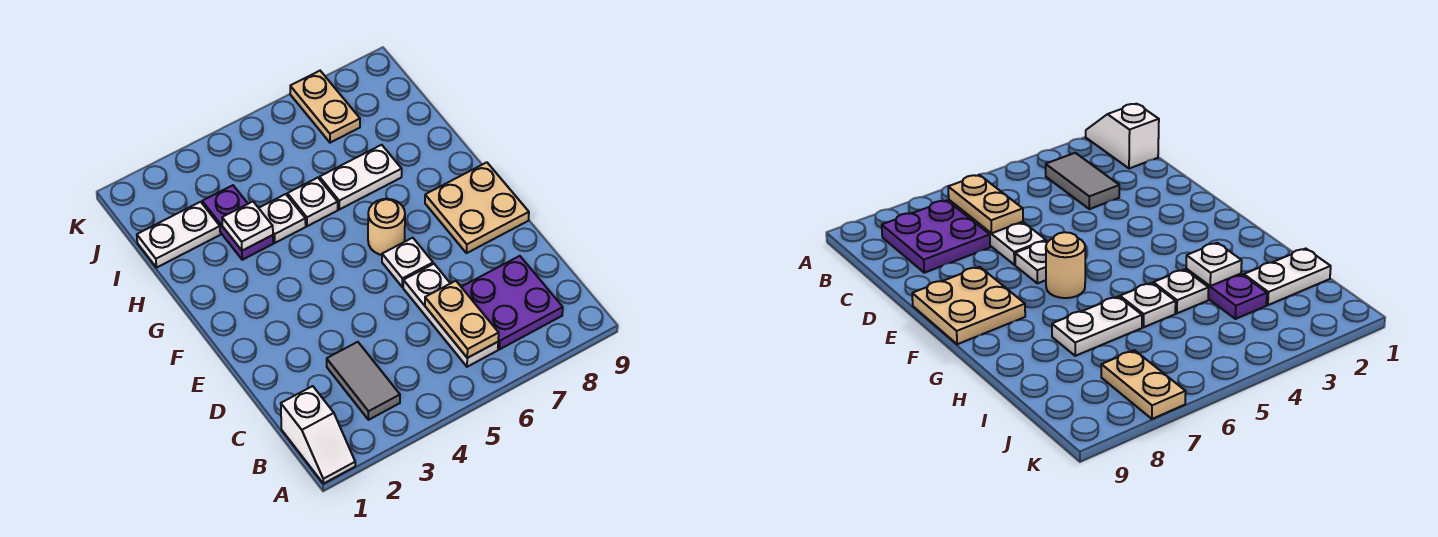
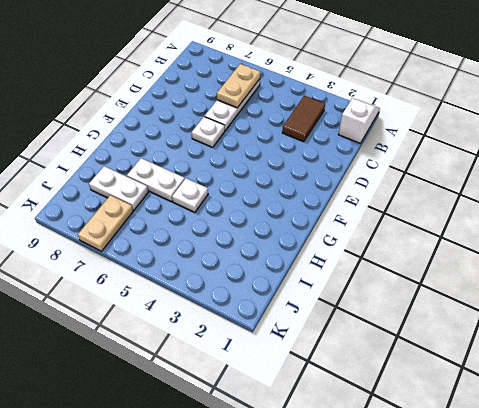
brown 1x2 tile [282,96,325,142] -> grey 1x2 tile [327,342,400,420]
white 1x2 plate [89,166,148,210] -> white 1x2 plate moved to [137,202,220,268]
none -> purple 2x2 plate [462,256,563,349]
none -> tan 2x2 plate [425,162,529,253]
none -> tan 1x1 round brick [368,199,405,255]

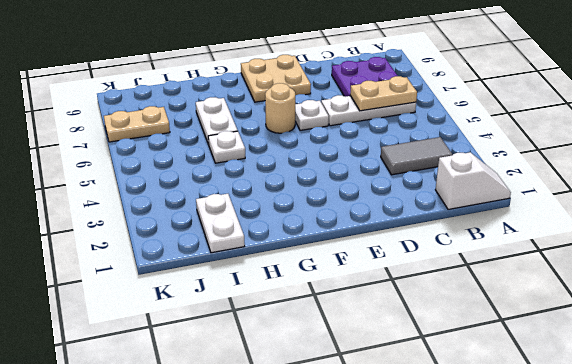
none -> purple 1x2 plate [202,185,273,260]
none -> white 1x1 plate [259,194,306,243]
none -> white 1x1 plate [222,202,273,251]

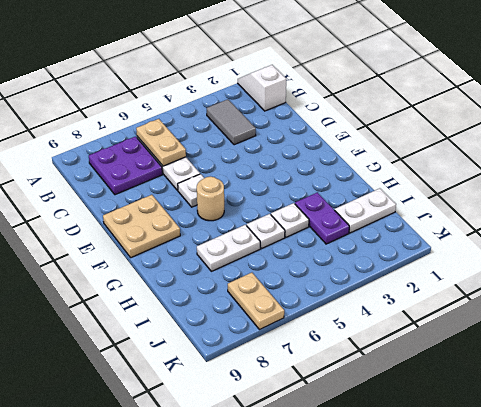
none -> white 1x1 plate [222,202,273,251]

